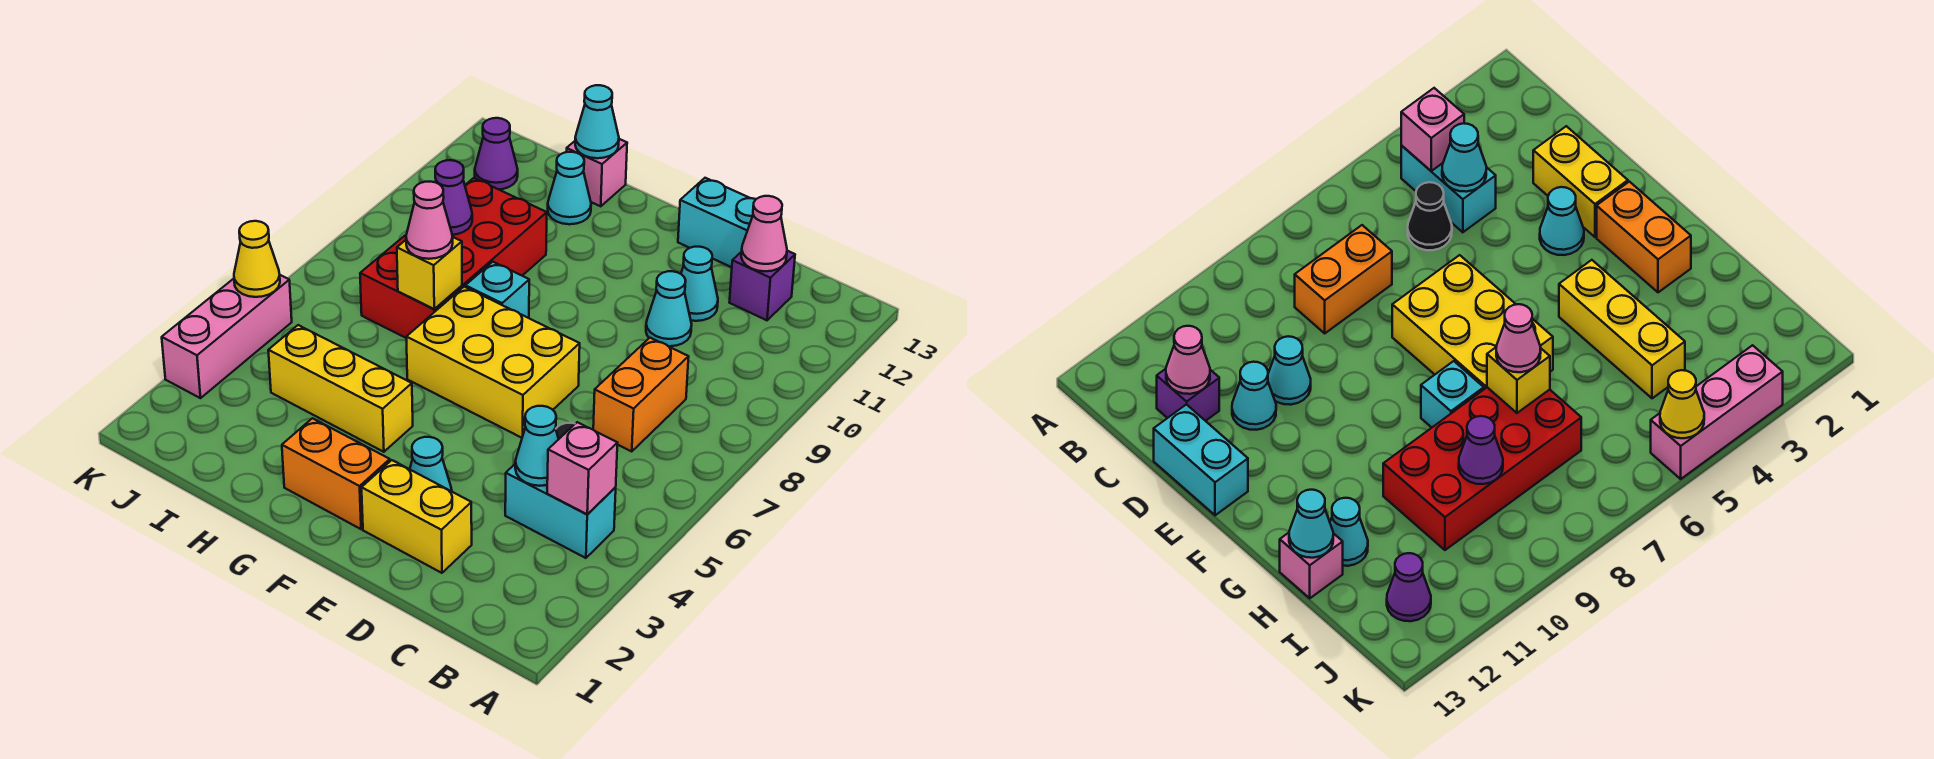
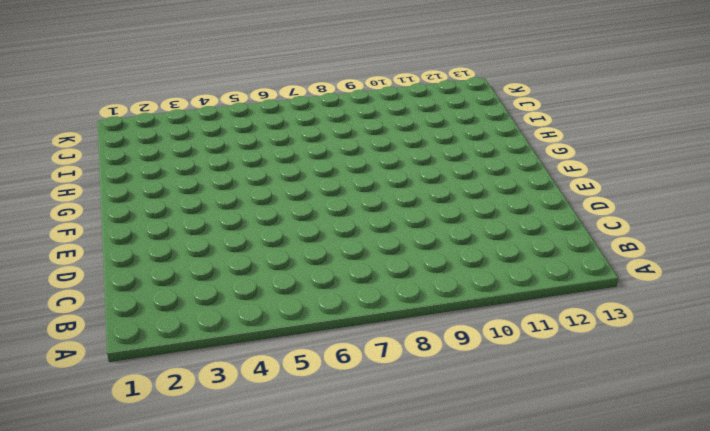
none -> cyan 1x2 brick [505,464,616,558]
none -> black 1x1 cone [1408,182,1452,250]
none -> orange 1x2 brick [593,338,689,451]

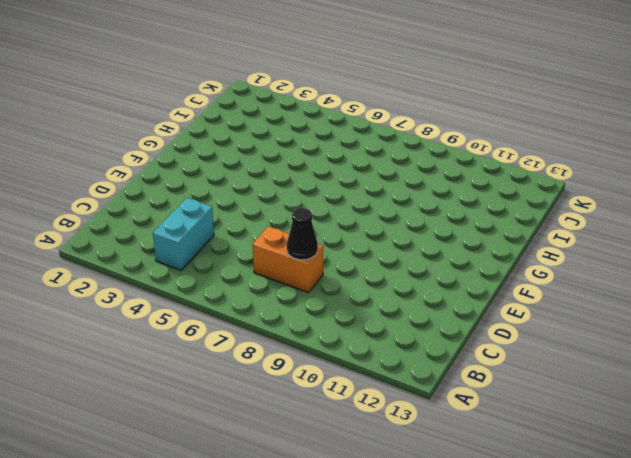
black 1x1 cone [287,208,318,260] -> black 1x1 cone moved to [1408,182,1452,250]
none -> purple 1x1 brick [729,251,795,320]
none -> yellow 1x2 brick [362,460,472,573]
none -> cyan 1x1 cone [646,271,692,346]

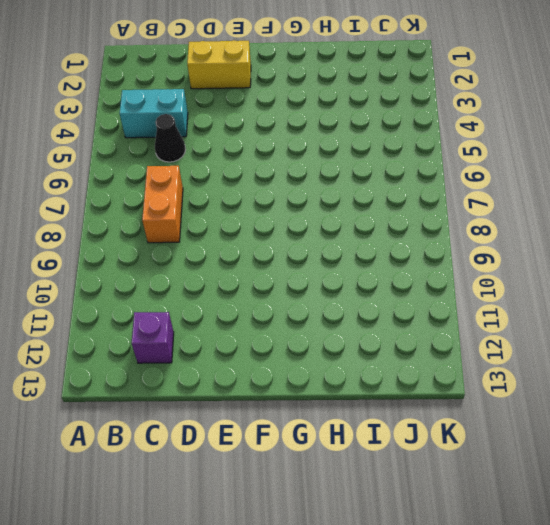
none -> cyan 1x1 cone [646,271,692,346]
none -> cyan 1x1 cone [681,247,718,321]
none -> cyan 1x2 brick [678,178,756,267]

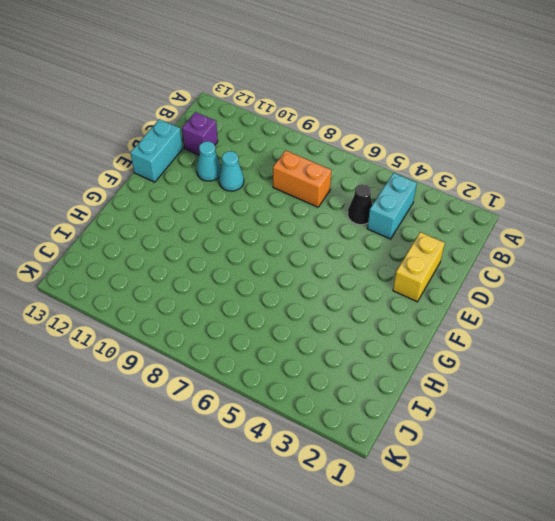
none -> cyan 1x1 cone [410,437,452,491]
none -> yellow 2x3 brick [406,287,580,438]
none -> orange 1x2 brick [282,418,390,529]

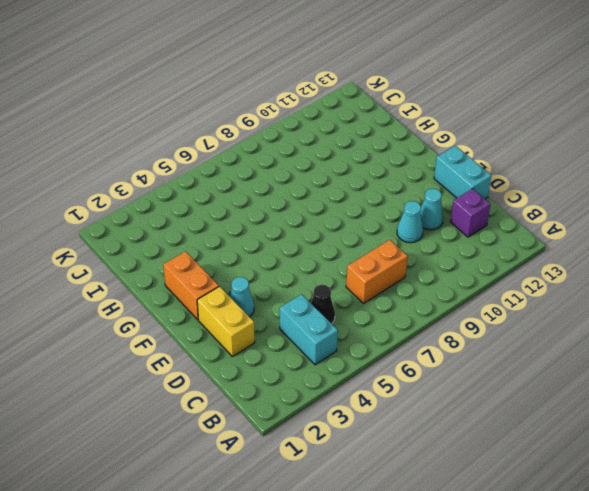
none -> yellow 2x3 brick [406,287,580,438]
none -> yellow 1x3 brick [268,325,413,452]
none -> cyan 1x1 brick [465,262,529,318]

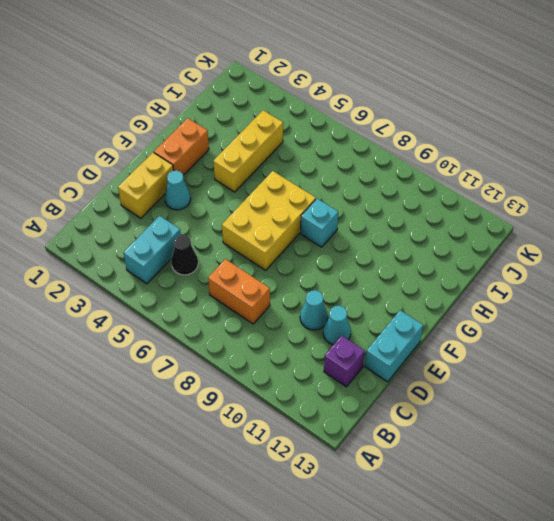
none -> red 2x4 brick [360,178,547,338]
none -> cyan 1x1 cone [548,152,591,224]
none -> pink 1x1 brick [566,139,627,206]

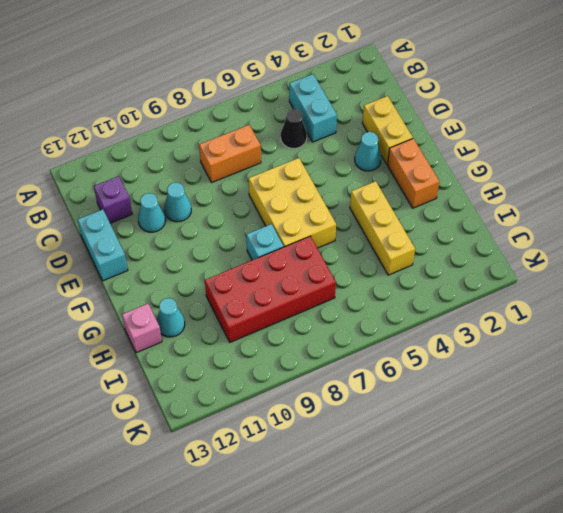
none -> purple 1x1 cone [475,118,518,189]
none -> pink 1x3 brick [162,275,292,398]
none -> pink 1x1 brick [547,422,617,514]

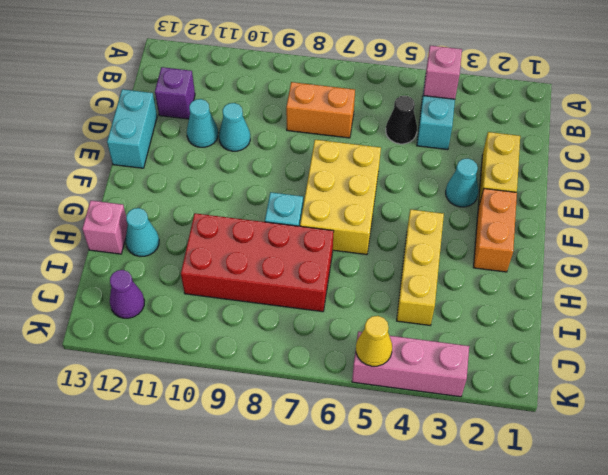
none -> cyan 1x1 cone [515,406,559,486]
none -> pink 1x1 cone [741,196,787,271]
none -> yellow 1x1 brick [397,237,462,309]

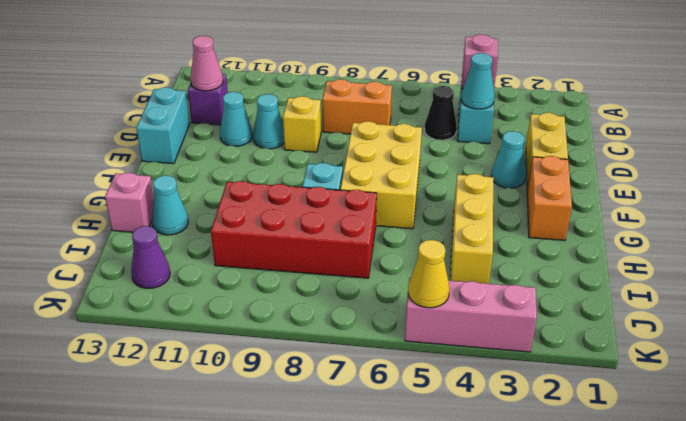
yellow 1x1 brick [283,96,321,152] -> yellow 1x1 brick moved to [397,237,462,309]
none -> cyan 1x1 cone [575,85,619,158]
none -> purple 1x1 cone [435,160,472,235]
none -> pink 1x1 cone [406,182,453,259]

